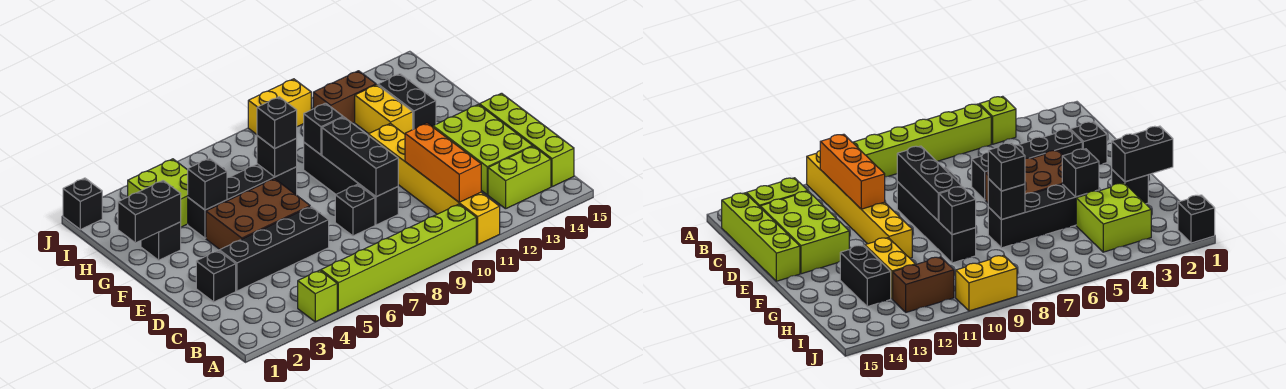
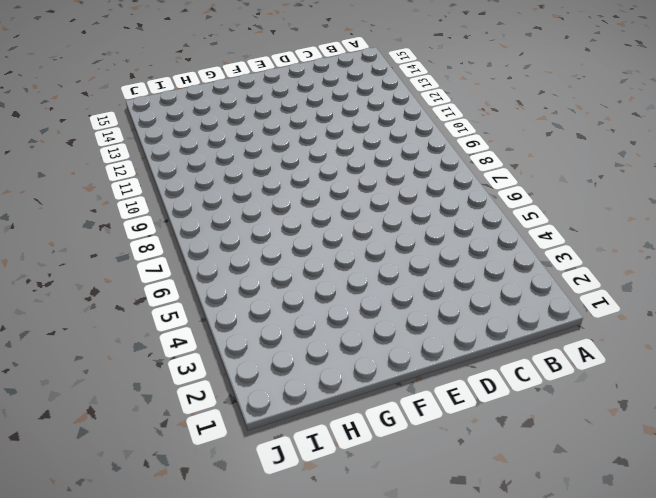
none -> lime 1x1 brick [298,270,337,322]
none -> lime 1x6 brick [321,204,476,311]
none -> yellow 1x6 brick [368,123,500,245]

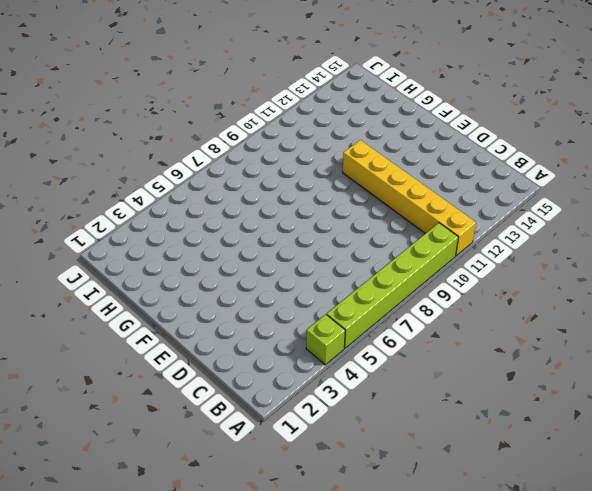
none -> lime 1x2 brick [488,146,551,209]
none -> lime 1x4 brick [479,93,574,187]
none -> lime 2x3 brick [433,104,532,195]

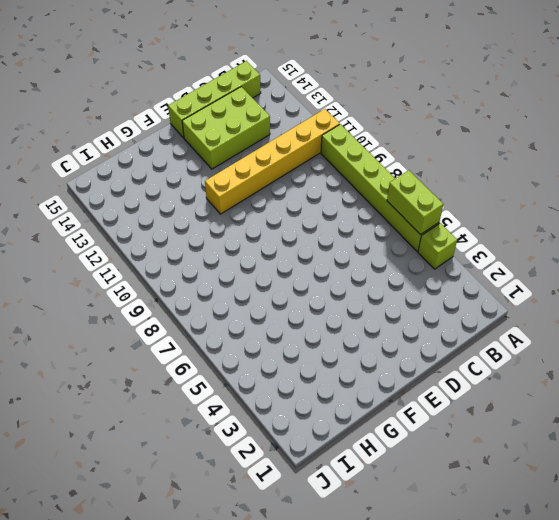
lime 1x2 brick [387,170,443,235] -> lime 1x2 brick moved to [488,146,551,209]
none -> black 1x1 brick [196,251,236,302]
none -> black 1x4 brick [219,206,329,291]
none -> black 1x1 brick [335,184,375,236]

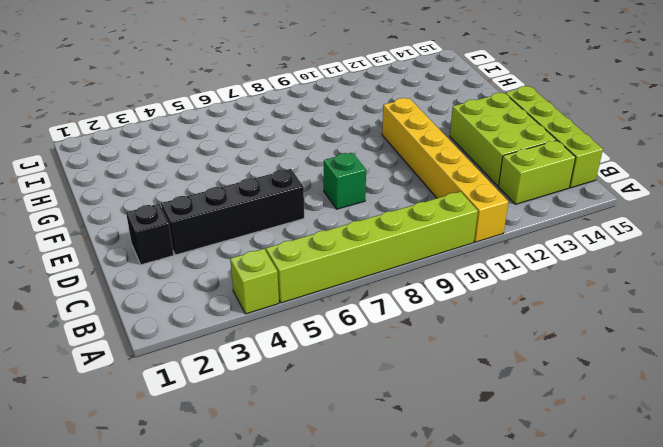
green 1x1 brick [324,153,366,209] -> black 1x1 brick [335,184,375,236]
none -> black 1x4 brick [304,143,398,225]
none -> brown 2x3 brick [206,179,310,249]
none -> black 1x1 brick [141,222,181,260]

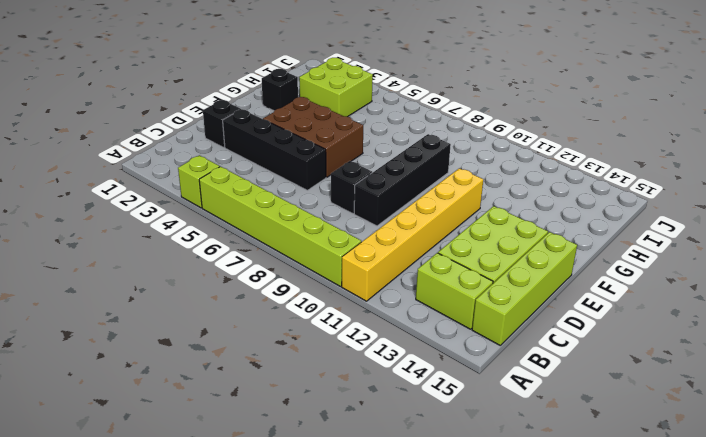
none -> black 1x4 brick [188,164,297,238]
none -> yellow 1x2 brick [355,85,413,134]
none -> black 1x2 brick [378,74,436,129]

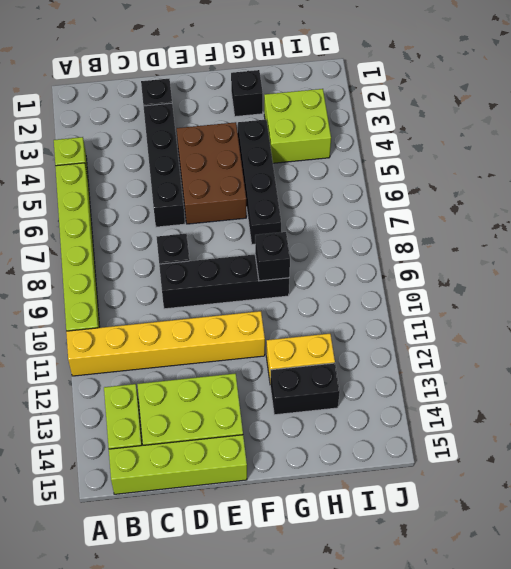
none -> brown 1x2 brick [313,71,376,123]
none -> black 1x1 brick [63,178,102,230]
none -> yellow 1x2 brick [248,79,311,134]

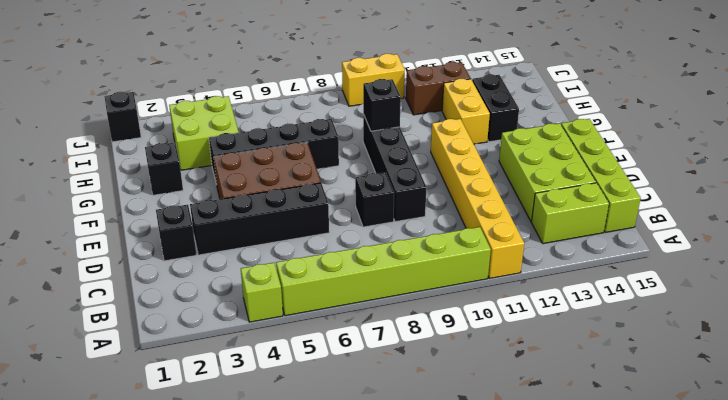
none -> orange 1x3 brick [405,123,481,202]
none -> black 1x3 brick [322,117,398,197]
none -> black 1x2 brick [118,180,181,243]

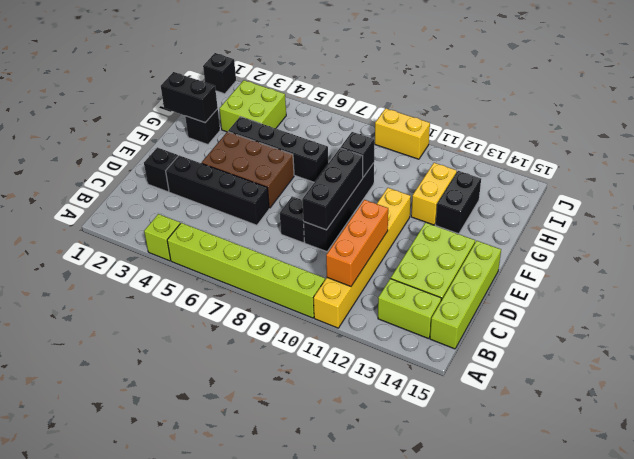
none -> brown 1x2 brick [313,71,376,123]
none -> black 1x1 brick [188,158,227,210]
none -> black 1x1 brick [257,136,297,177]

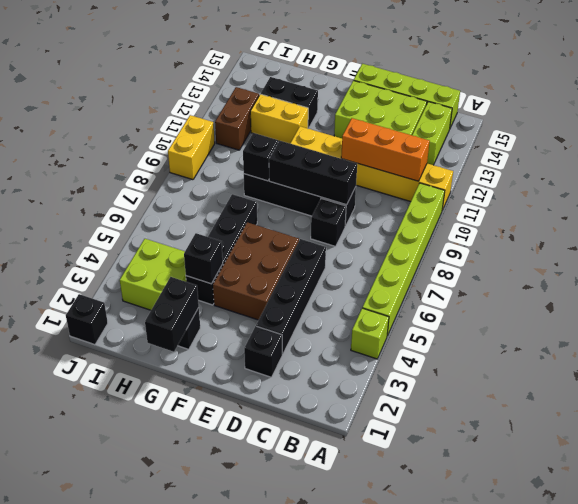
none -> black 1x1 brick [257,136,297,177]
none -> black 1x1 brick [257,97,297,148]

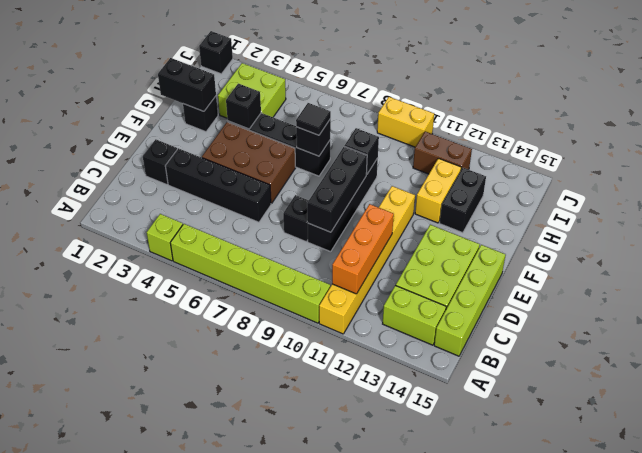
black 1x1 tile [296,103,331,135] -> black 1x1 brick [257,97,297,148]

